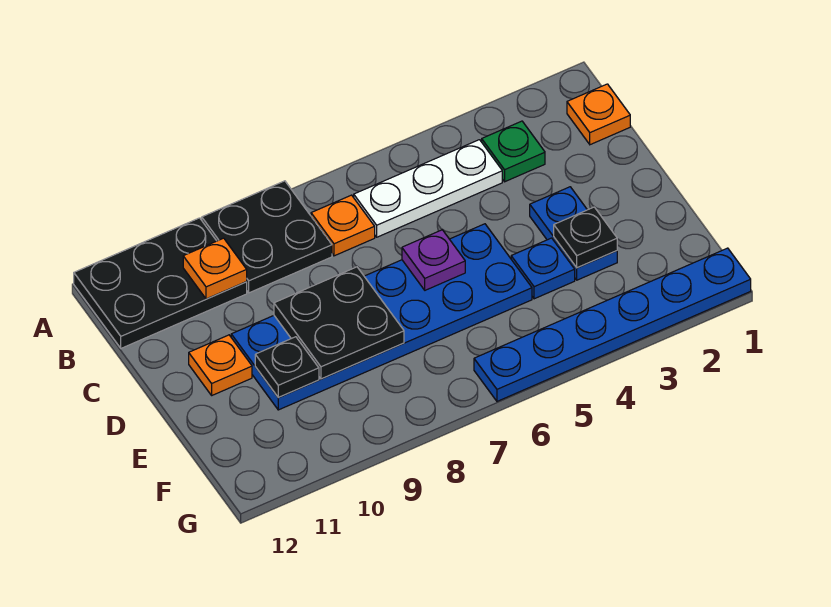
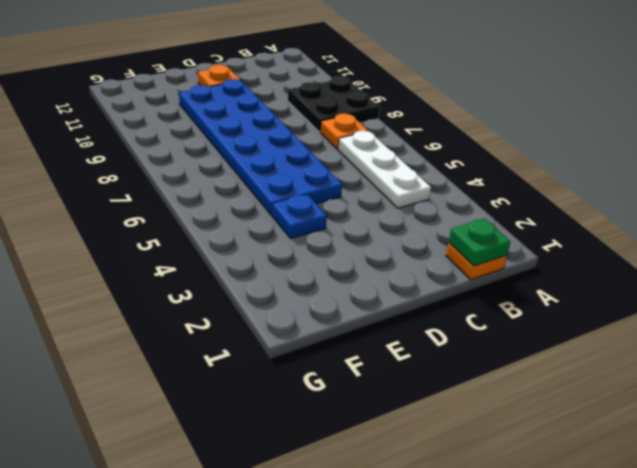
green 1x1 plate [449,219,510,266] -> green 1x1 plate moved to [482,121,545,182]
none -> black 2x3 plate [74,218,247,348]
none -> blue 1x2 plate [530,187,617,280]
none -> blue 1x6 plate [474,248,751,401]

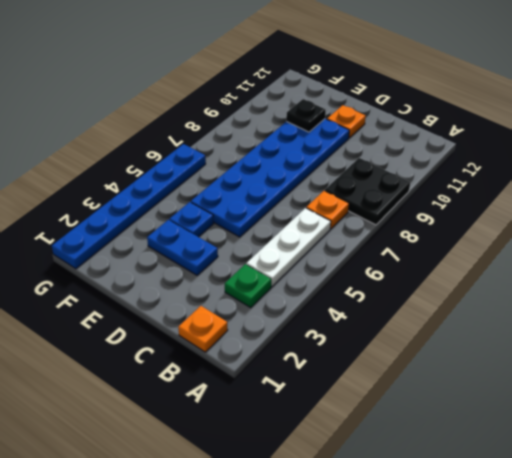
none -> black 2x3 plate [74,218,247,348]
none -> orange 1x1 plate [183,238,247,299]
none -> purple 1x1 plate [402,230,465,290]

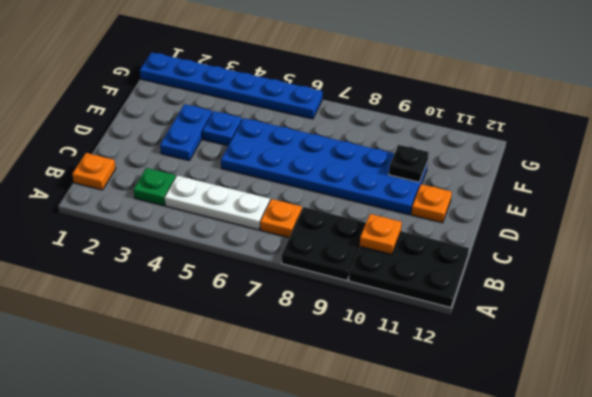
none -> purple 1x1 plate [402,230,465,290]
none -> black 2x2 plate [274,267,404,379]
none -> black 1x1 plate [554,207,617,268]

